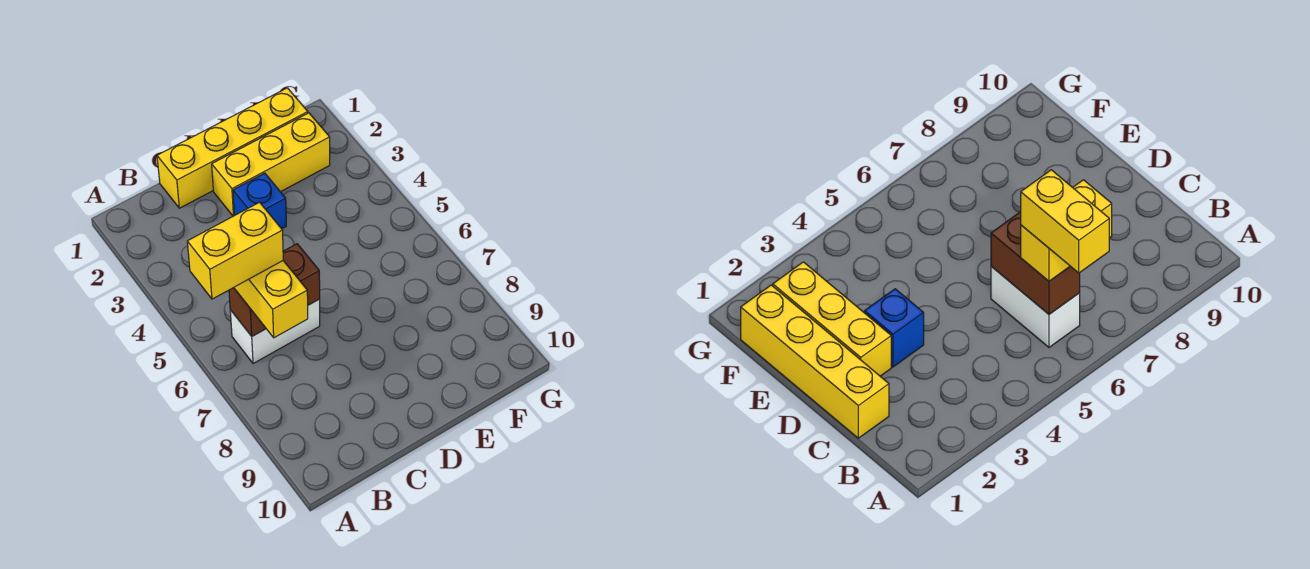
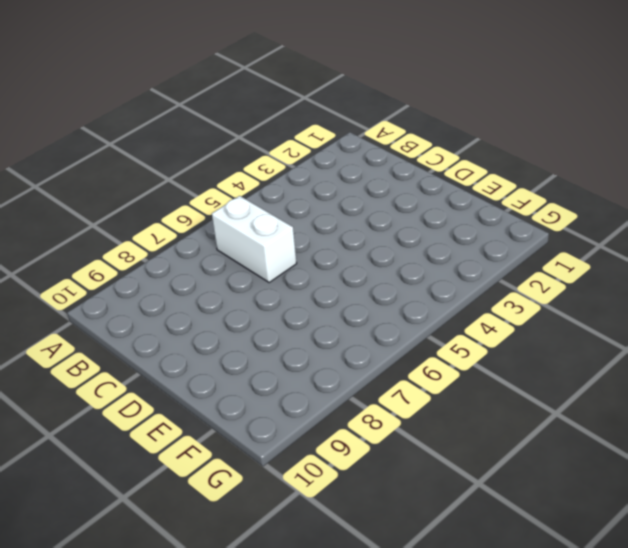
none -> yellow 1x4 brick [157,88,308,208]
none -> yellow 1x3 brick [212,113,330,216]

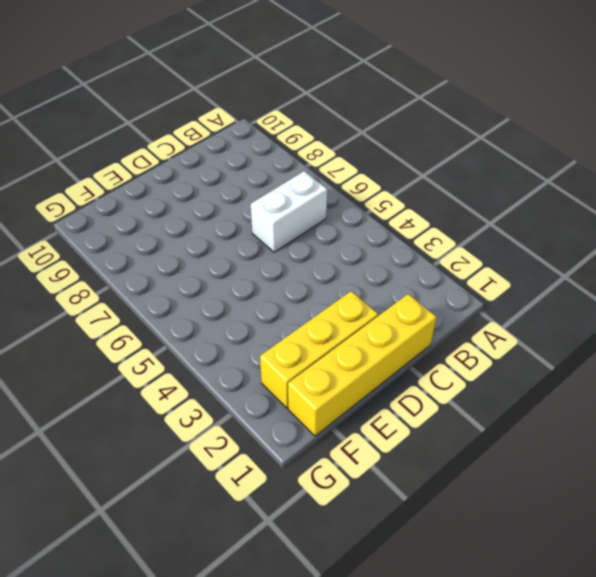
none -> blue 1x1 brick [233,173,286,229]
none -> brown 1x2 brick [229,244,320,336]

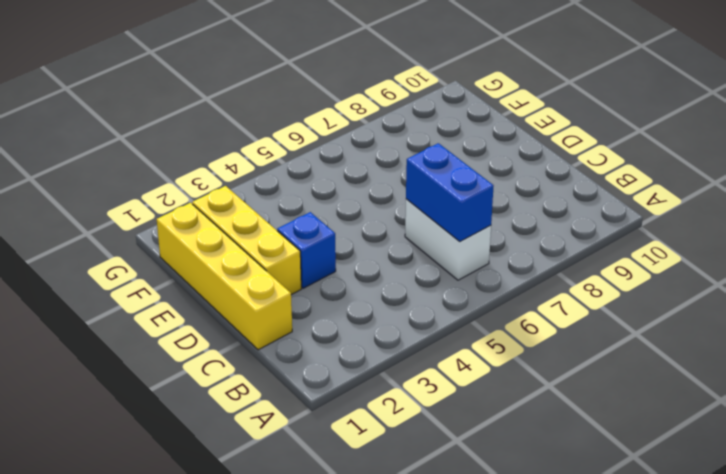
blue 1x2 brick [406,143,493,242] -> brown 1x2 brick [229,244,320,336]
none -> yellow 1x2 brick [234,261,308,338]
none -> yellow 1x2 brick [187,202,283,299]

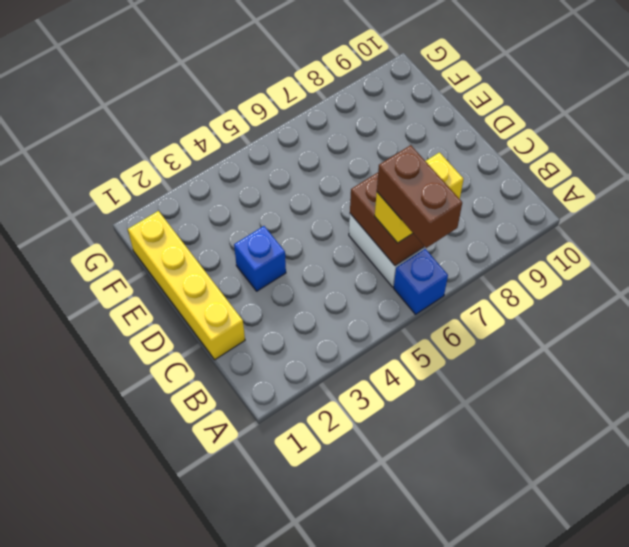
blue 1x1 brick [394,249,448,314] -> none
brown 1x2 brick [377,145,462,248] -> yellow 1x2 brick [187,202,283,299]
none -> yellow 1x3 brick [212,113,330,216]

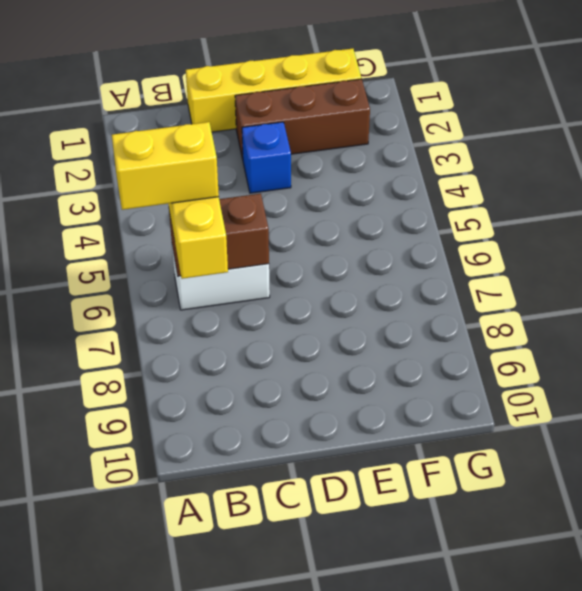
brown 1x3 brick [235,79,370,159] -> yellow 1x3 brick [212,113,330,216]

